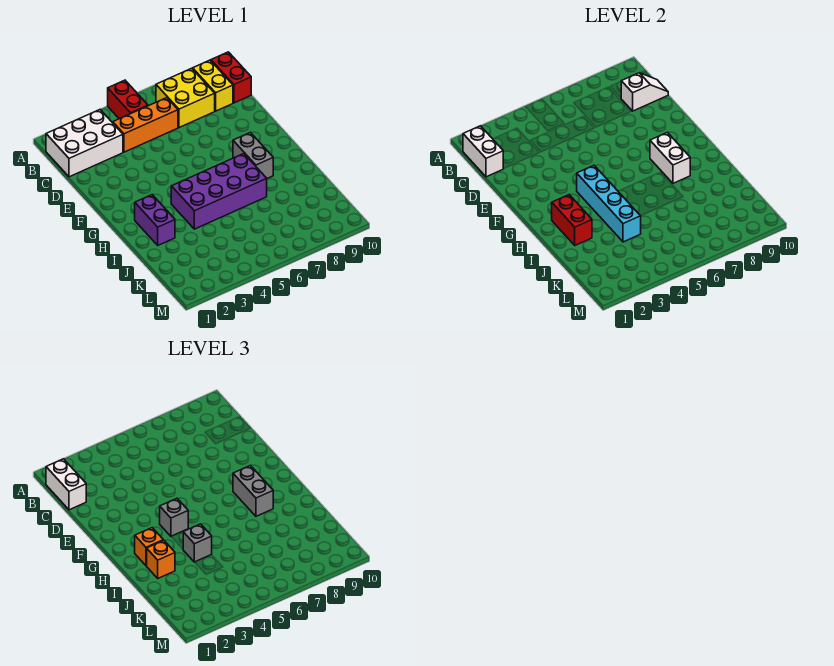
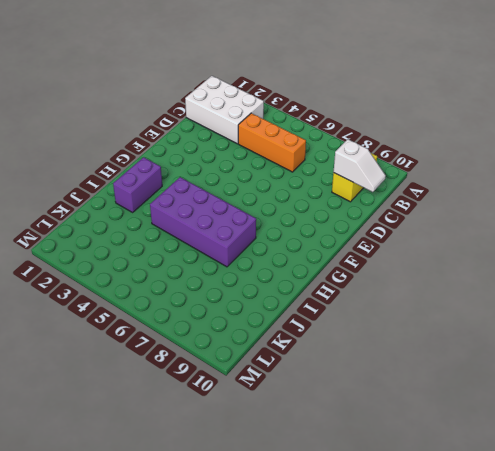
none -> red 1x2 brick [108,80,148,119]
none -> yellow 2x2 brick [156,68,215,128]
none -> red 1x2 brick [211,52,251,103]

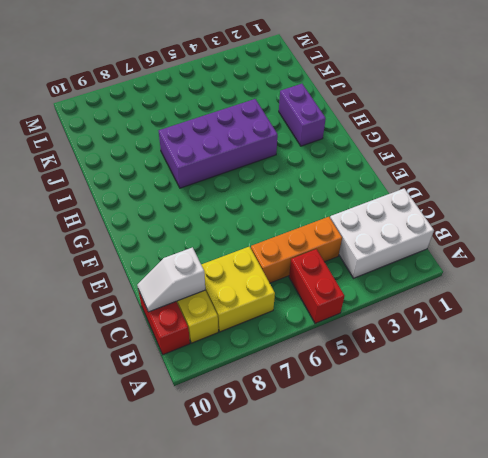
none -> grey 1x2 brick [233,132,273,178]
none -> white 1x2 brick [463,126,503,177]
none -> cyan 1x4 brick [577,165,641,242]

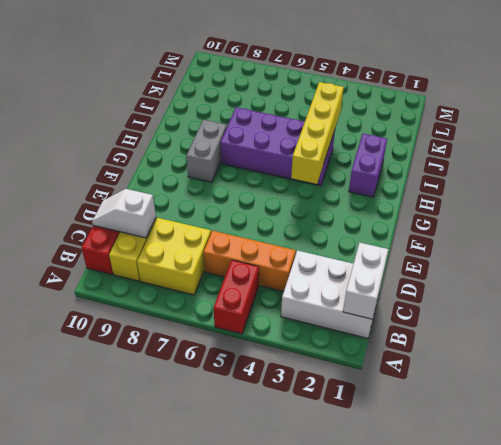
yellow 1x4 brick [291,82,344,184] -> cyan 1x4 brick [577,165,641,242]
none -> white 1x2 brick [650,132,690,183]
none -> red 1x2 brick [552,195,592,245]
none -> white 1x2 brick [46,459,86,510]

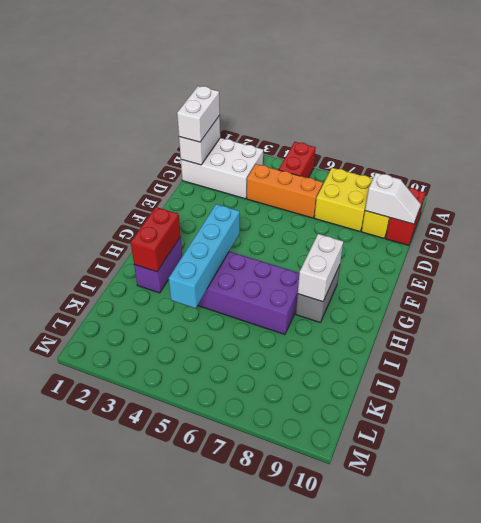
none -> grey 1x1 brick [160,498,188,536]
none -> grey 1x2 brick [233,465,273,516]
none -> orange 1x1 brick [135,528,163,566]

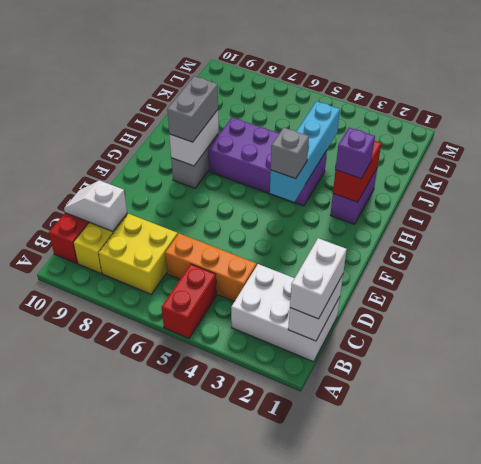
purple 1x1 brick [336,128,375,178] -> orange 1x1 brick [135,528,163,566]
none -> orange 1x1 brick [147,540,175,578]
none -> grey 1x1 brick [183,524,212,562]

